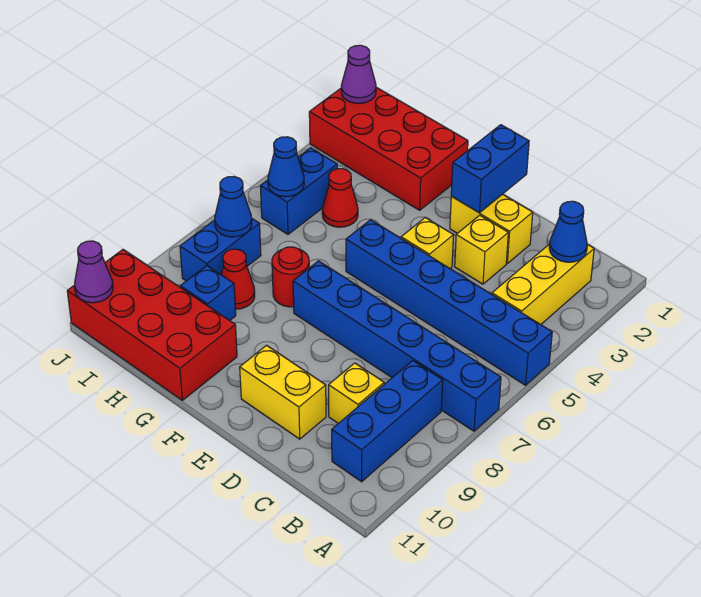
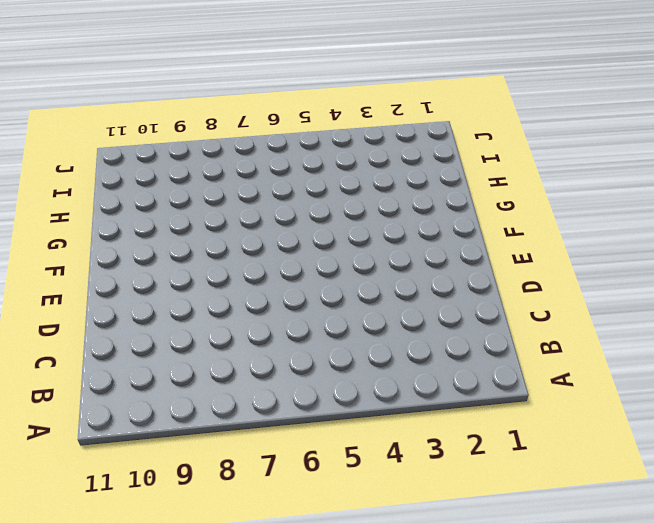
none -> blue 1x6 brick [346,220,552,385]
none -> blue 1x6 brick [293,261,501,431]
none -> yellow 1x3 brick [492,244,594,325]

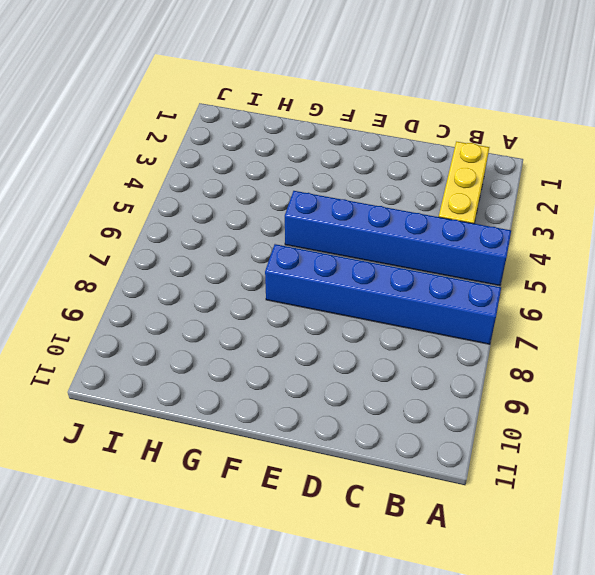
none -> blue 1x3 brick [332,361,443,482]
none -> yellow 1x1 brick [329,363,384,423]
none -> yellow 1x2 brick [450,194,533,263]

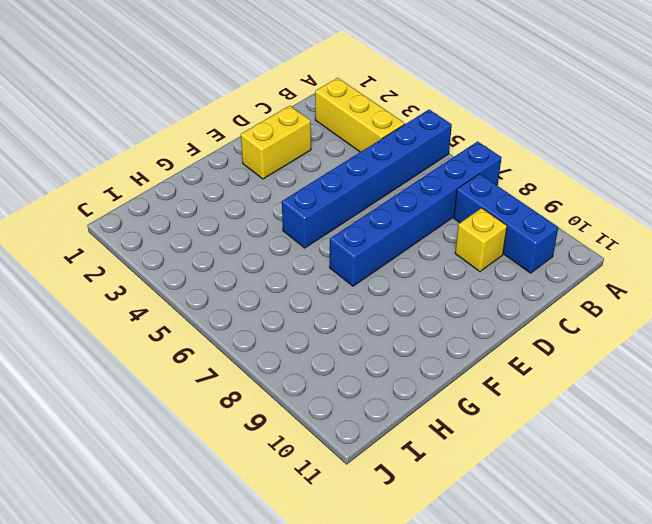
none -> yellow 1x1 brick [455,215,508,284]
none -> yellow 1x2 brick [240,345,326,439]
none -> yellow 1x1 brick [401,217,454,268]

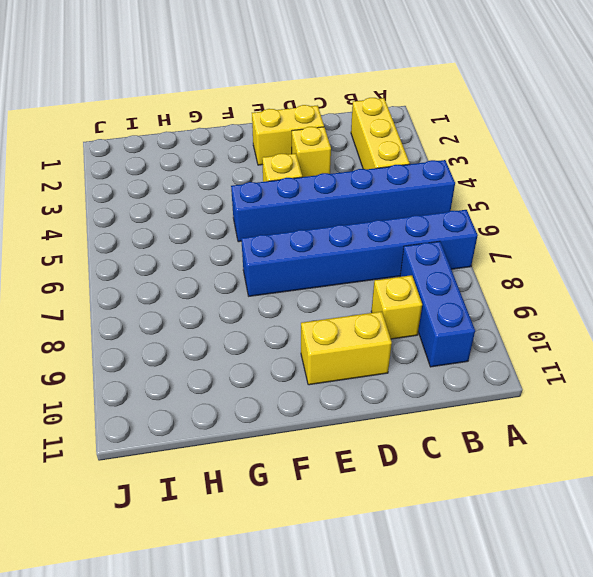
none -> red 2x4 brick [309,87,468,210]
none -> red 1x1 round brick [272,247,309,307]
none -> red 2x4 brick [67,250,237,400]

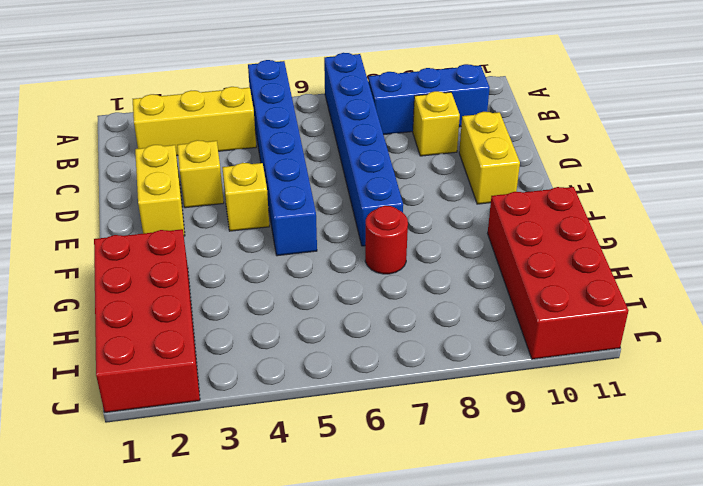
none -> red 1x1 cone [322,169,358,227]
none -> red 1x1 cone [221,249,255,309]
none -> blue 1x1 brick [180,266,236,320]

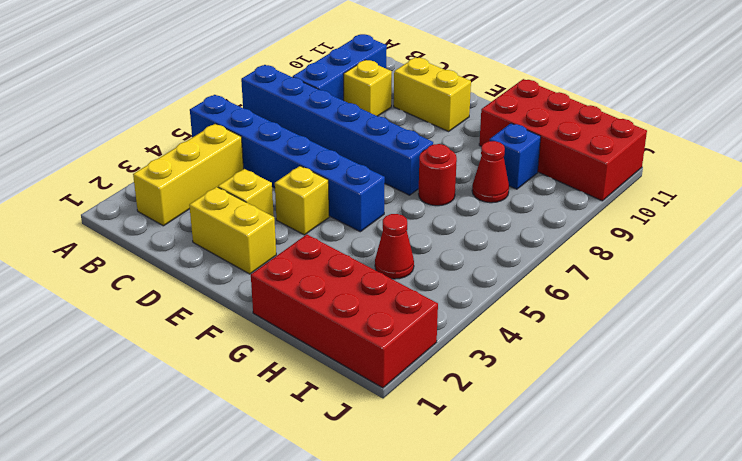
none -> blue 1x2 brick [260,148,337,234]
none -> blue 1x2 brick [180,218,261,281]
none -> blue 1x1 cone [549,201,587,262]

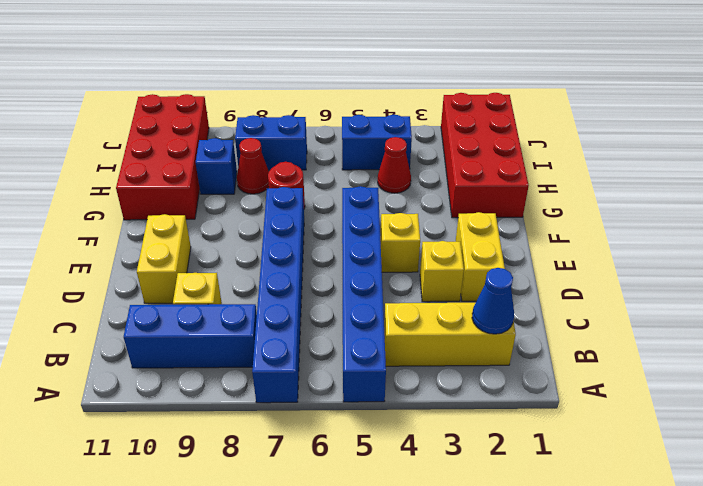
none -> blue 1x2 brick [451,125,529,213]
none -> blue 1x1 cone [268,137,304,197]
none -> blue 1x1 cone [215,177,252,237]

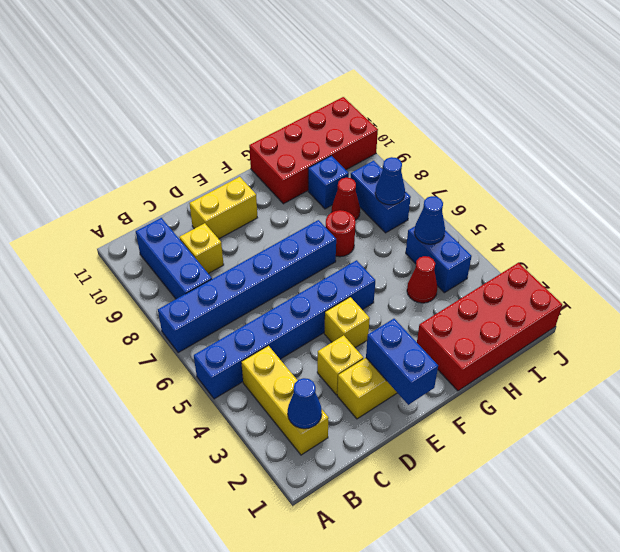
none -> purple 1x1 cone [341,45,376,103]
none -> purple 1x1 cone [75,241,113,303]

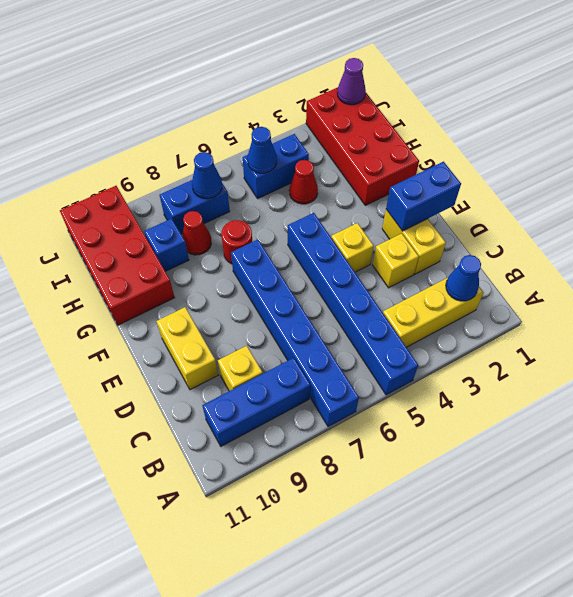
none -> purple 1x1 cone [75,241,113,303]

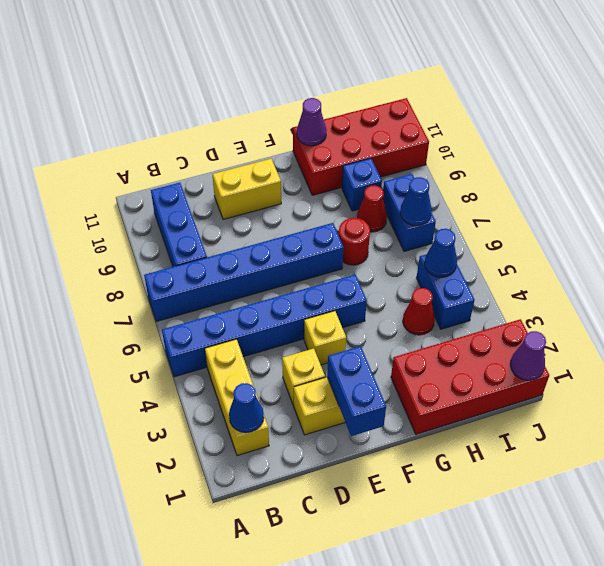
purple 1x1 cone [297,98,326,146] -> purple 1x1 cone moved to [75,241,113,303]
none -> yellow 1x1 brick [329,363,384,423]

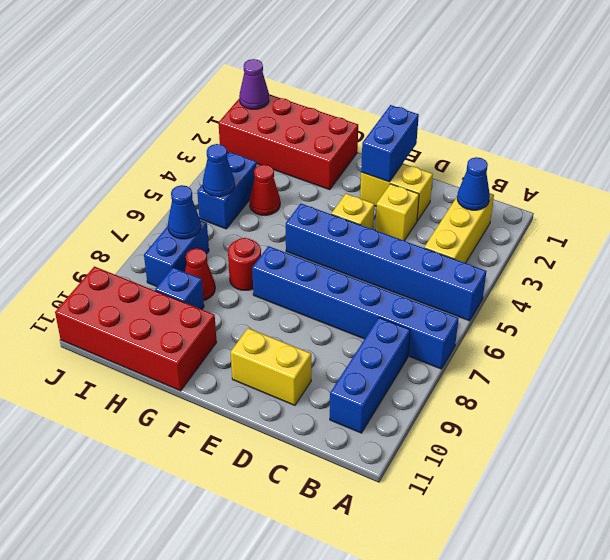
none -> yellow 1x1 brick [329,363,384,423]
none -> purple 1x1 cone [75,241,113,303]

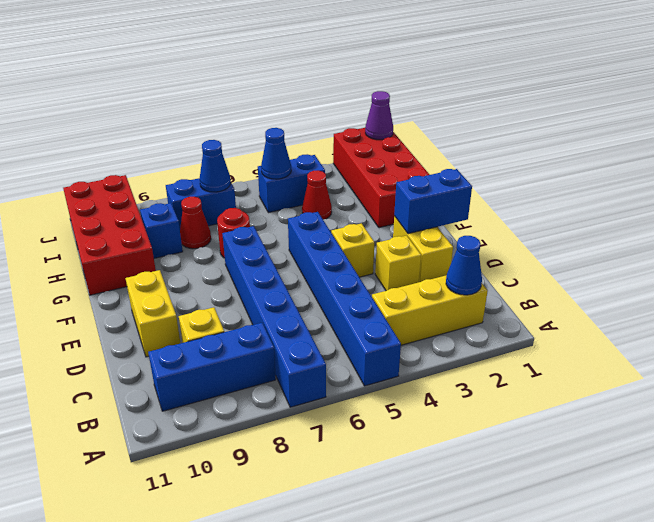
none -> purple 1x1 cone [75,241,113,303]

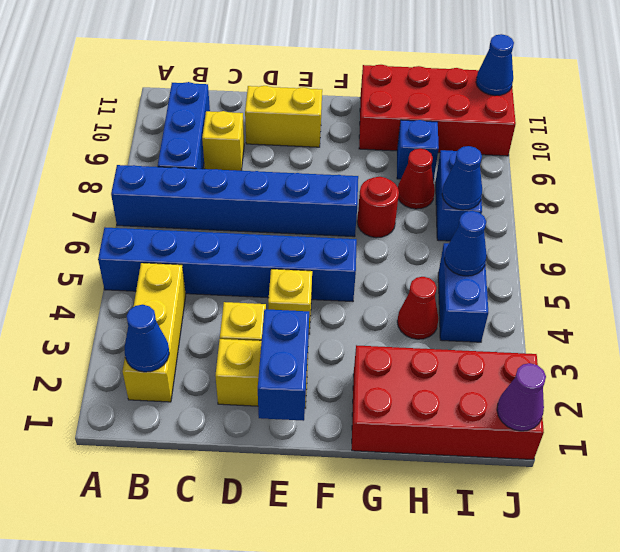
blue 1x1 cone [476,34,514,96] -> purple 1x1 cone [75,241,113,303]

